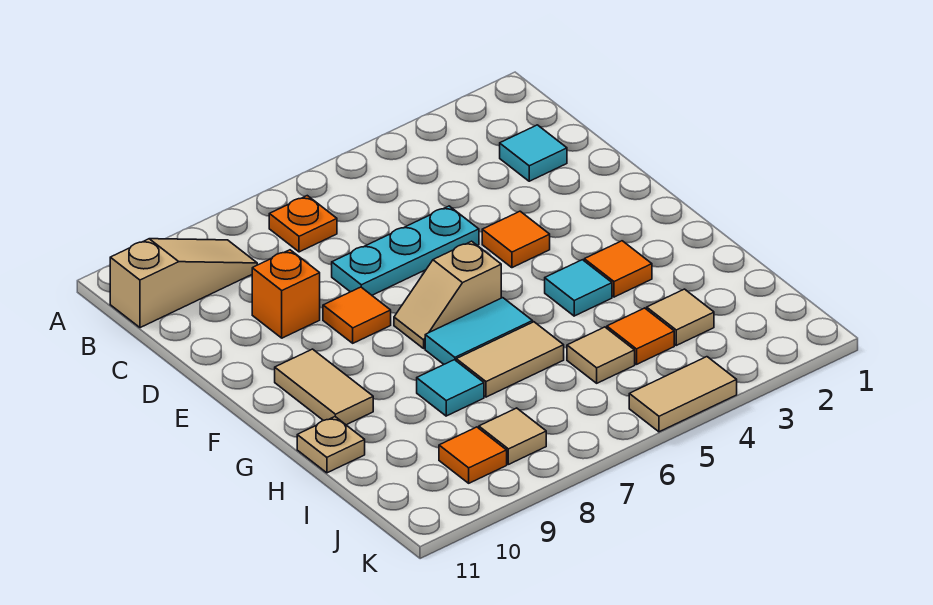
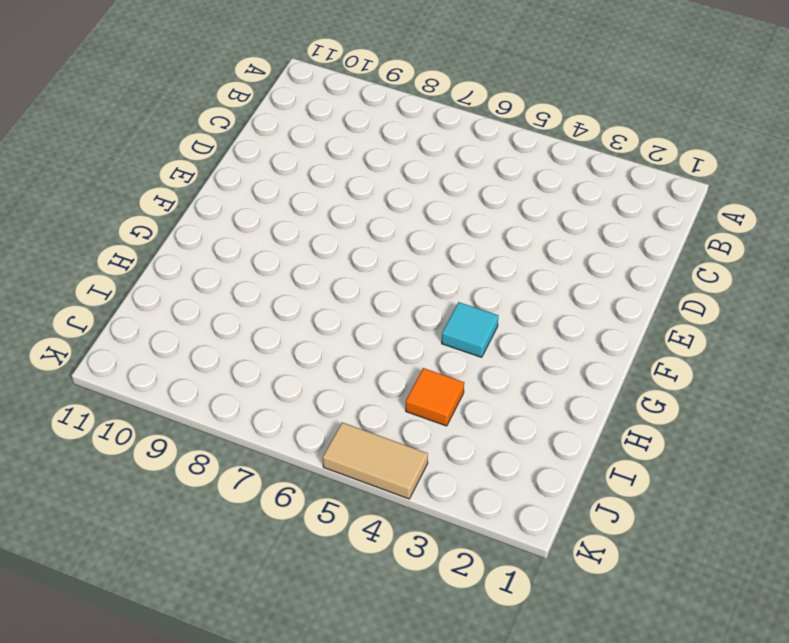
none -> orange 1x1 plate [269,196,337,252]
none -> tan 1x3 slope [110,239,257,328]
none -> cyan 1x1 tile [500,125,567,181]

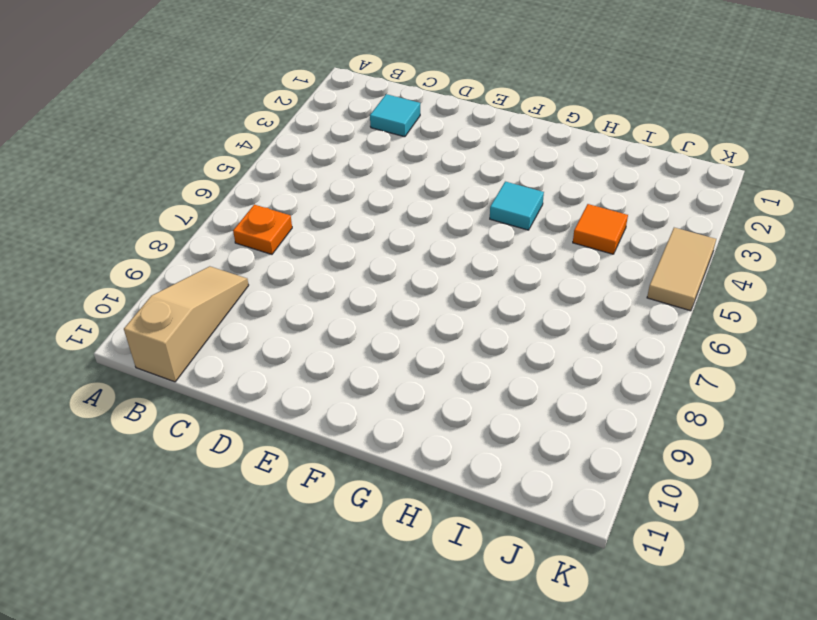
none -> cyan 1x3 plate [332,206,479,295]
none -> orange 1x1 brick [252,250,320,338]
none -> orange 1x1 tile [482,211,550,268]

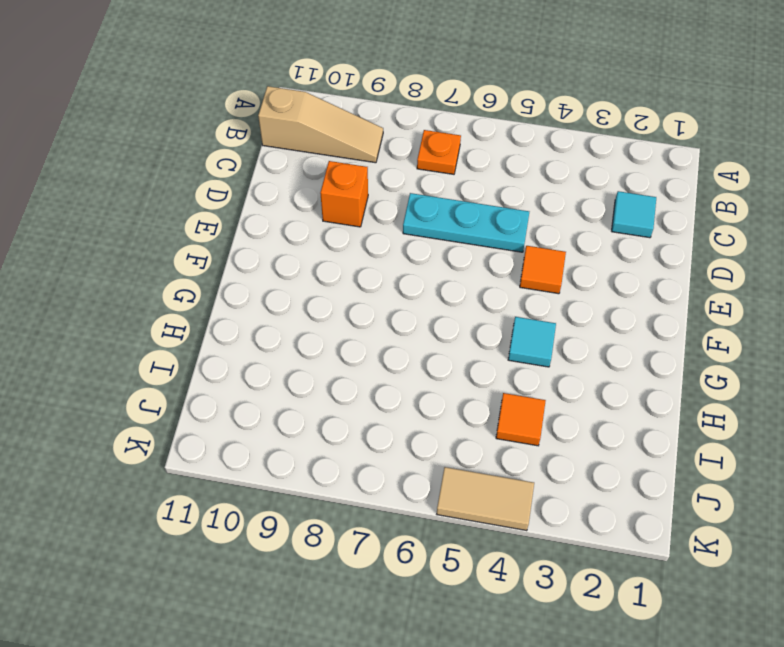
none -> orange 1x1 tile [323,287,391,343]
none -> tan 1x2 slope [394,241,501,348]
none -> tan 1x2 tile [275,349,373,425]

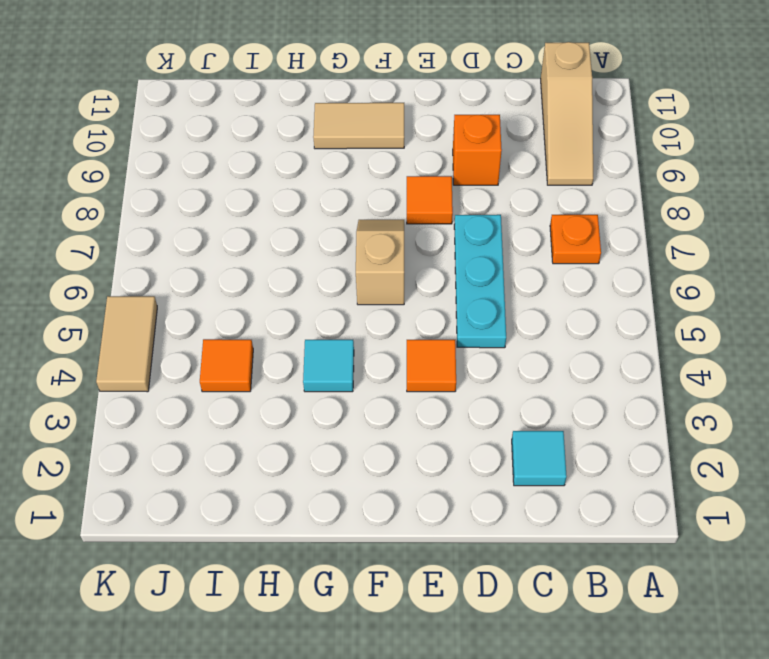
none -> orange 1x1 tile [584,241,652,297]
none -> cyan 1x2 tile [425,298,533,364]
none -> tan 1x2 tile [456,322,564,397]

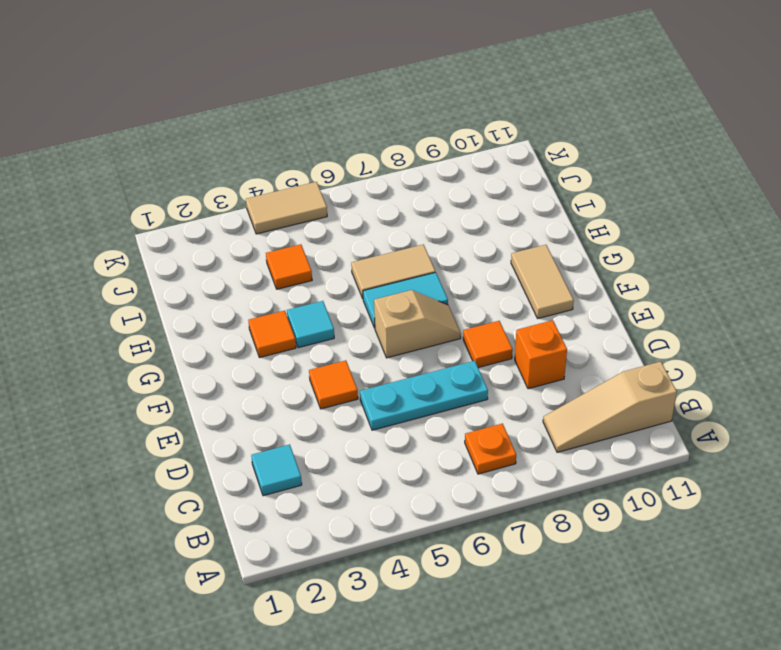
none -> cyan 1x1 tile [417,360,484,416]
none -> tan 1x1 plate [297,417,365,473]
none -> tan 1x1 tile [647,289,714,345]

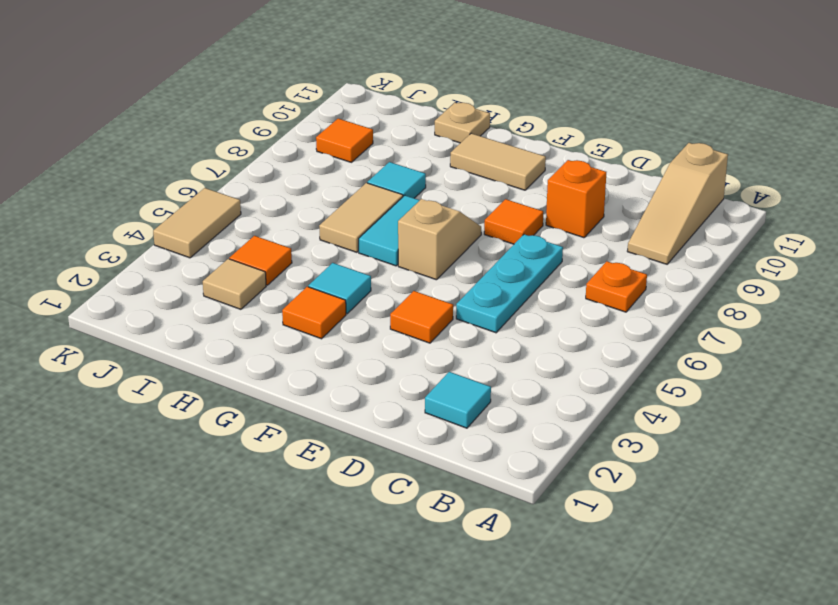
none -> tan 1x1 tile [567,327,635,383]
none -> tan 1x1 tile [479,408,546,464]

